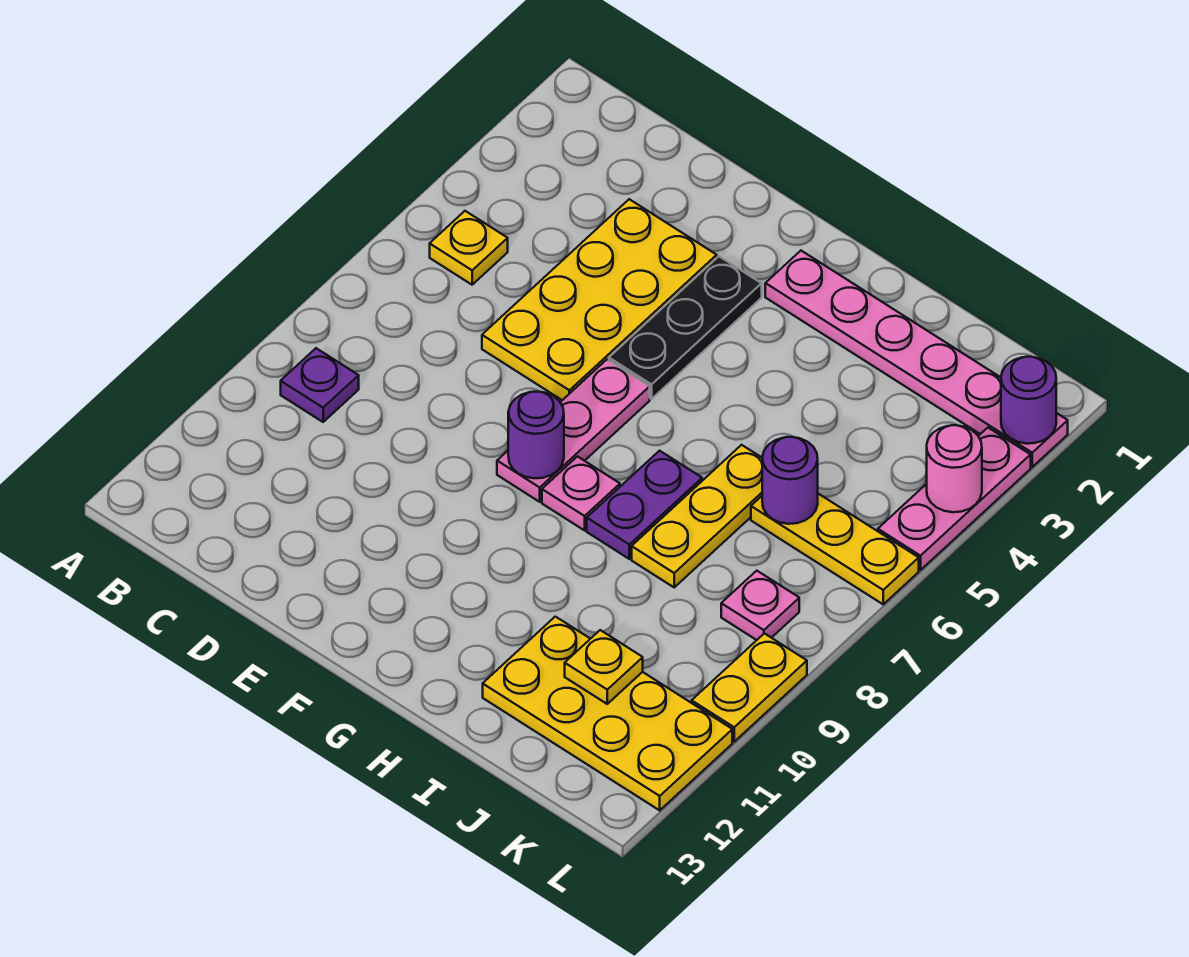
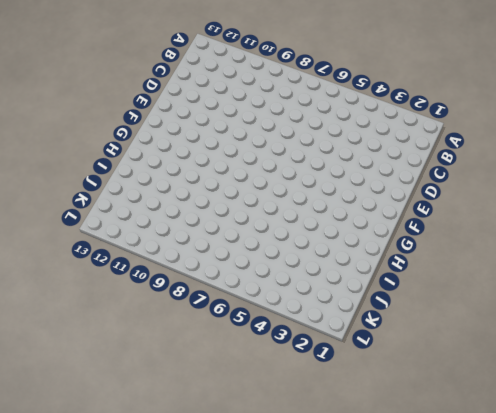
none -> yellow 1x1 plate [430,211,508,285]
none -> purple 1x1 plate [281,348,359,422]
none -> yellow 2x4 plate [482,199,717,400]

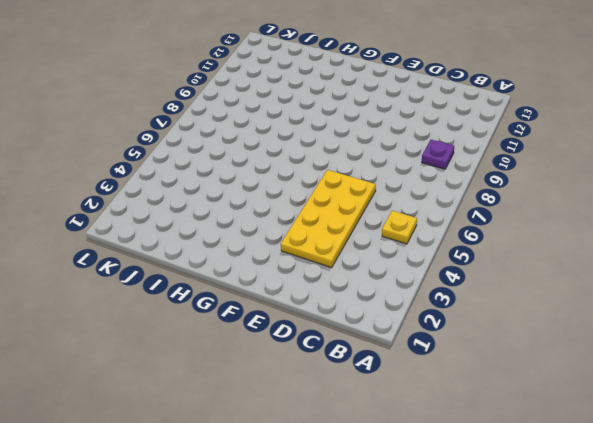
none -> black 1x3 plate [609,256,762,399]
none -> pink 1x3 plate [497,359,650,502]
none -> pink 1x6 plate [765,251,1068,467]

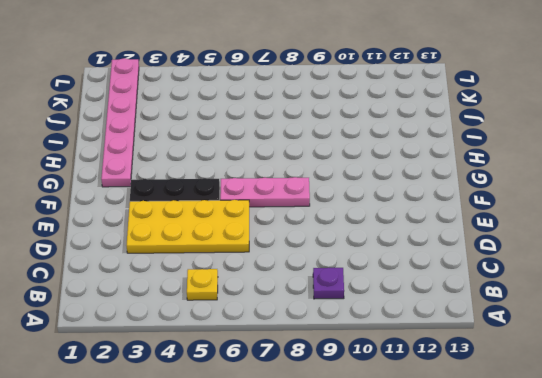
none -> pink 1x1 plate [542,457,620,530]
none -> purple 1x2 plate [587,451,702,559]
none -> yellow 1x3 plate [632,445,762,587]

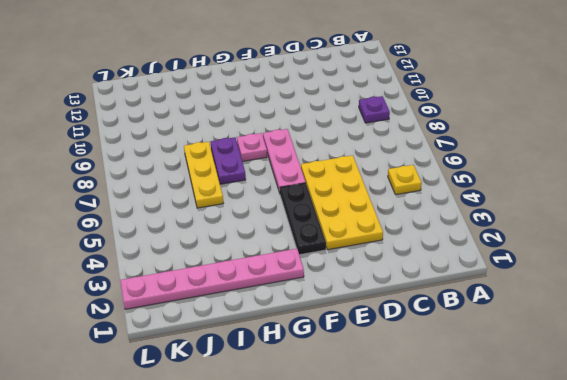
none -> yellow 2x4 plate [483,617,732,810]
none -> yellow 1x3 plate [751,494,919,604]
none -> pink 1x1 plate [721,571,799,640]

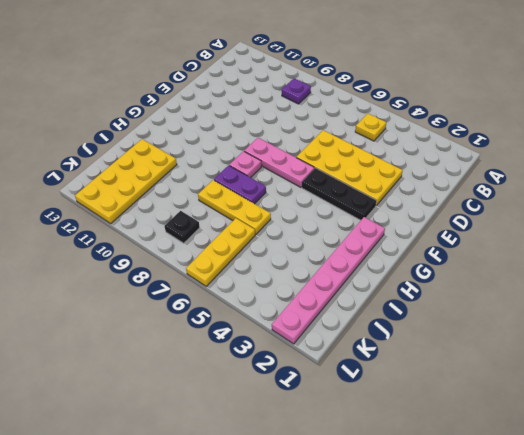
black 1x1 plate [164,211,200,243] -> pink 1x1 plate [721,571,799,640]
none -> pink 1x3 plate [878,428,1031,570]
none -> yellow 1x2 plate [692,633,807,742]
none -> purple 1x1 round brick [508,392,564,478]

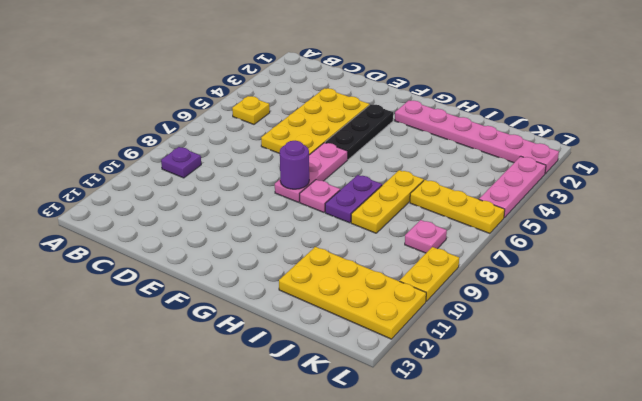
none -> purple 1x1 round brick [762,437,818,524]
none -> yellow 1x1 plate [565,630,643,704]
none -> purple 1x1 round brick [1001,357,1056,444]

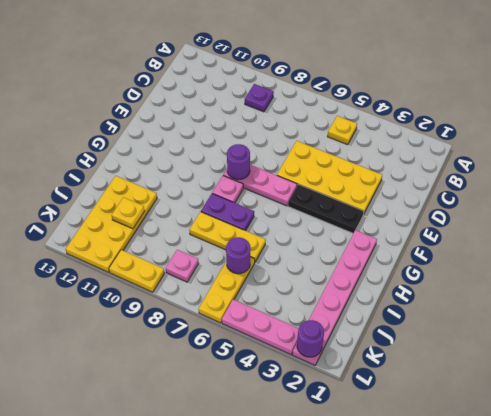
none -> pink 1x1 round brick [927,425,982,512]

